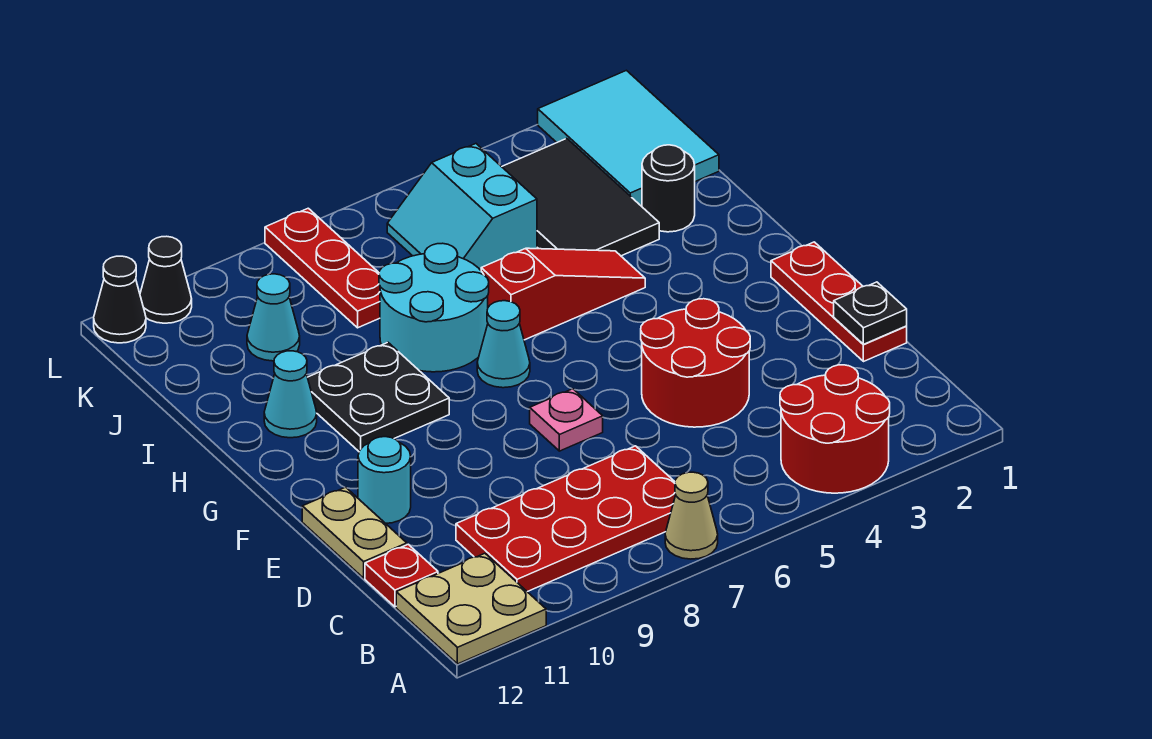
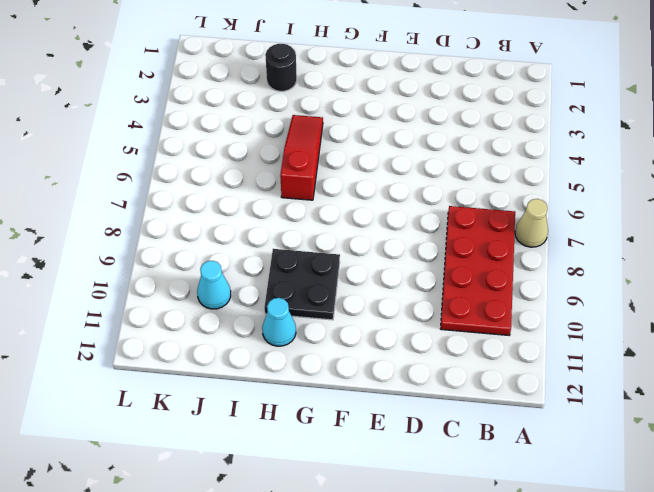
none -> red 2x2 round brick [780,365,890,493]
none -> tan 2x2 plate [396,553,546,664]
none -> red 1x1 plate [365,544,438,607]

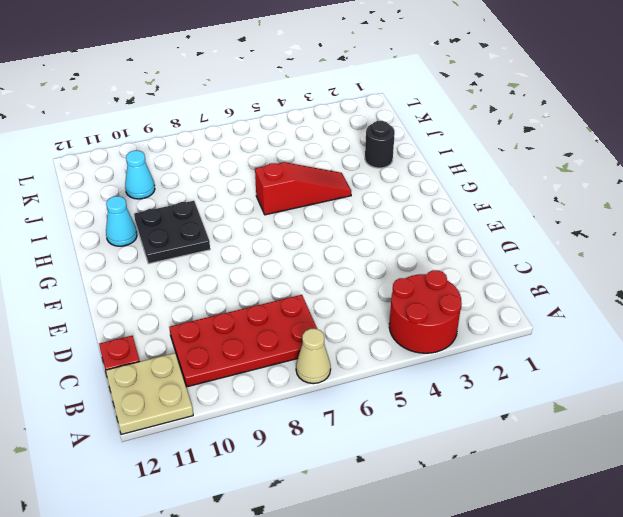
none -> red 1x3 plate [771,242,907,362]
none -> red 2x2 round brick [641,299,750,427]
none -> tan 1x2 plate [302,487,407,578]

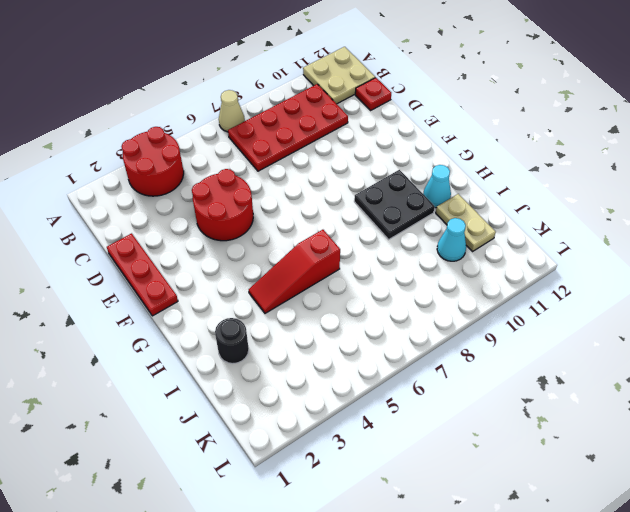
tan 1x2 plate [436,194,496,251] -> tan 1x2 plate moved to [302,487,407,578]
none -> pink 1x1 plate [530,389,603,451]
none -> cyan 1x1 round brick [358,437,411,523]
none -> cyan 1x1 cone [477,301,530,388]

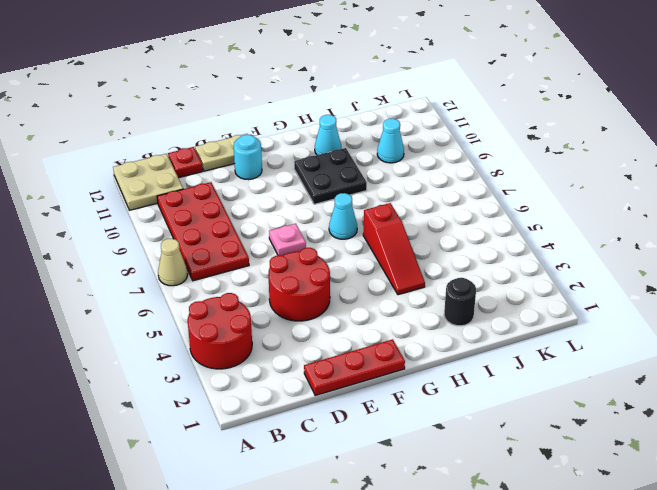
none -> cyan 2x2 round brick [379,243,489,372]
none -> black 2x3 tile [502,138,659,256]
none -> cyan 2x3 tile [538,70,719,205]

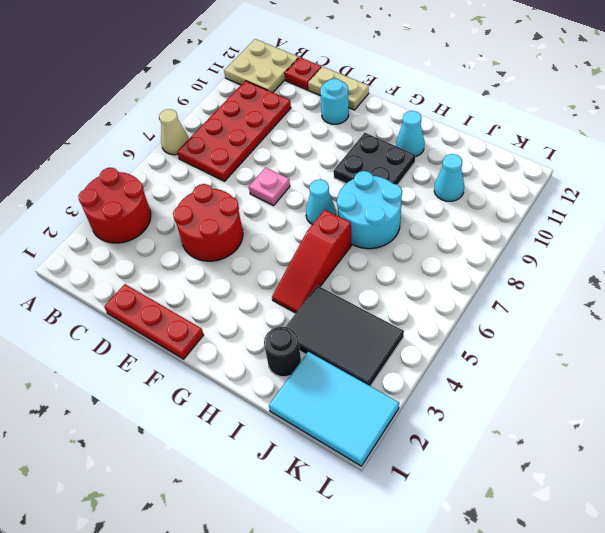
none -> cyan 2x2 slope [387,144,537,270]
none -> red 1x3 plate [265,208,380,328]
none -> black 1x1 cone [140,236,192,323]

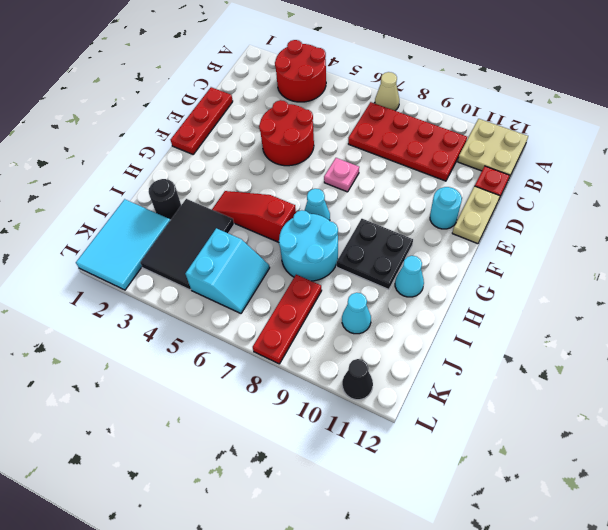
none -> black 1x1 cone [94,256,146,343]
none -> black 1x1 plate [834,282,907,344]

